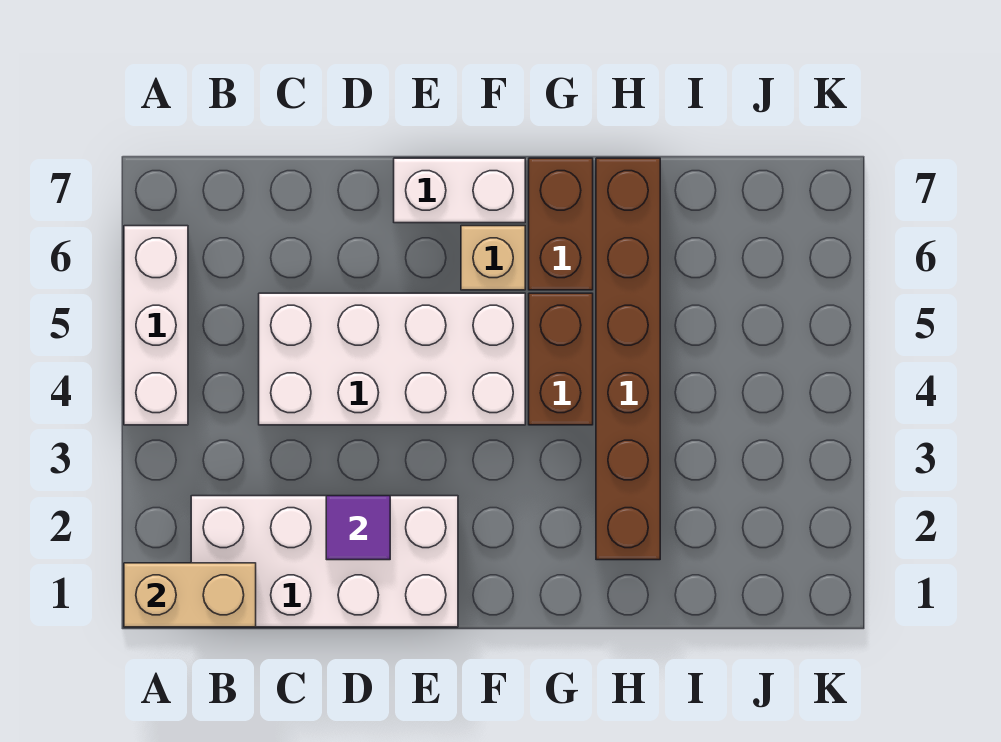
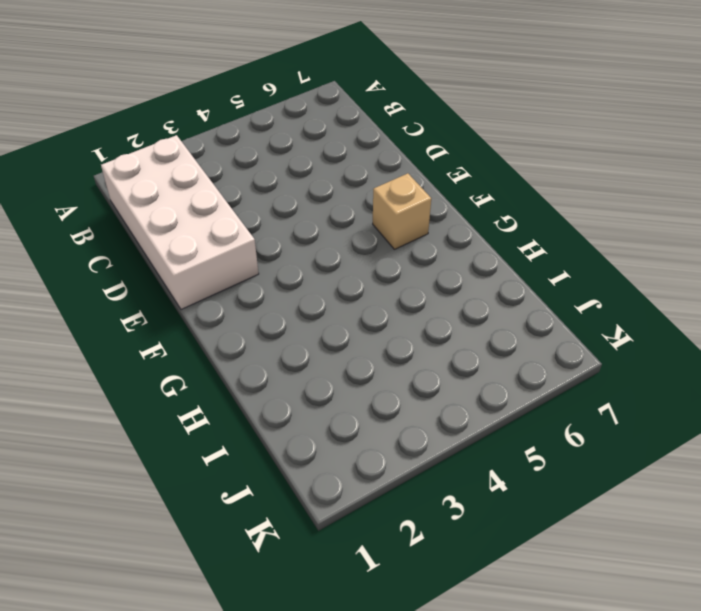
none -> white 1x3 brick [124,226,188,425]
none -> white 2x4 brick [259,293,525,425]

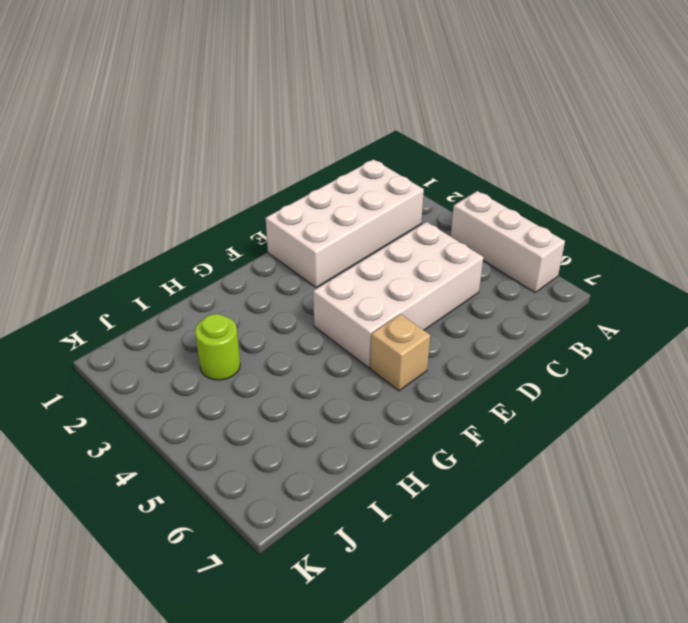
lime 1x1 round brick [195,314,240,380] -> none
none -> white 1x2 brick [394,158,525,223]
none -> brown 1x2 brick [529,293,593,425]

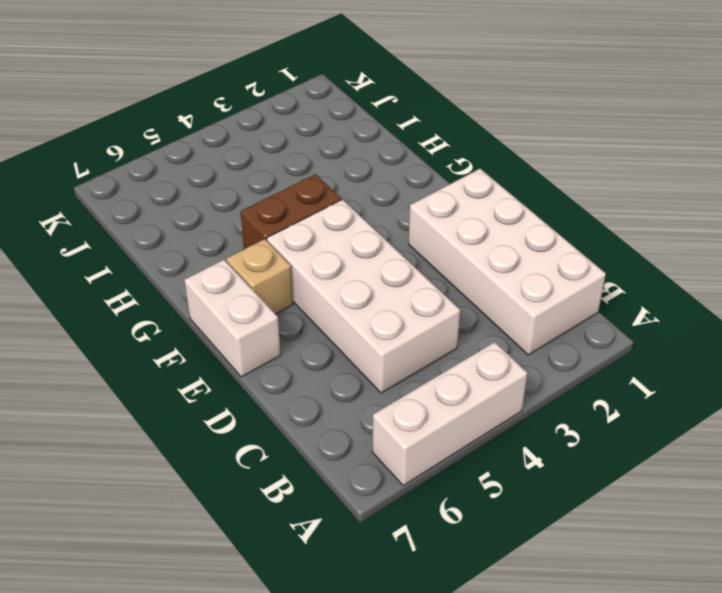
none -> brown 1x2 brick [529,158,593,290]
none -> brown 1x6 brick [596,158,660,560]

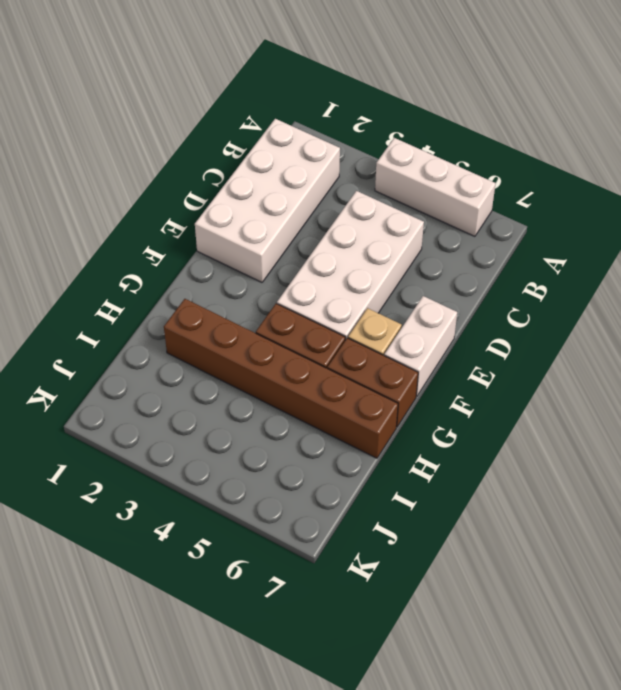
none -> tan 1x2 brick [124,563,256,627]
none -> purple 1x1 tile [326,496,390,560]

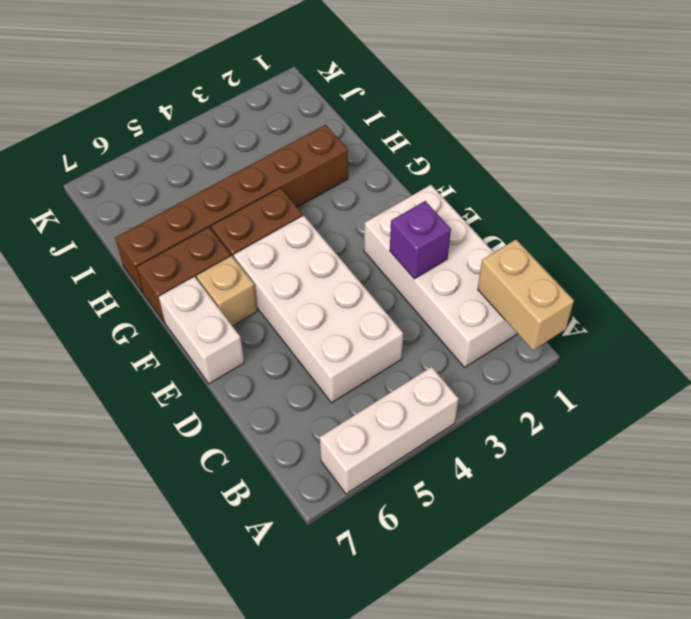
purple 1x1 brick [390,201,451,279] -> purple 1x1 tile [326,496,390,560]

